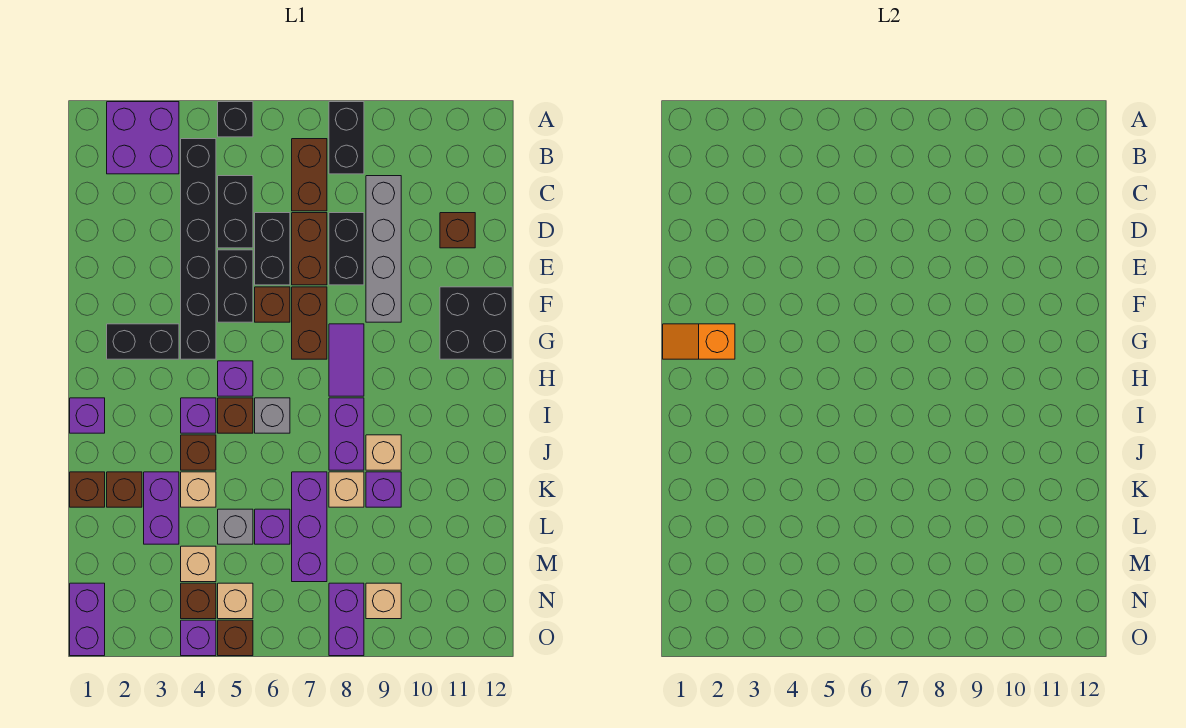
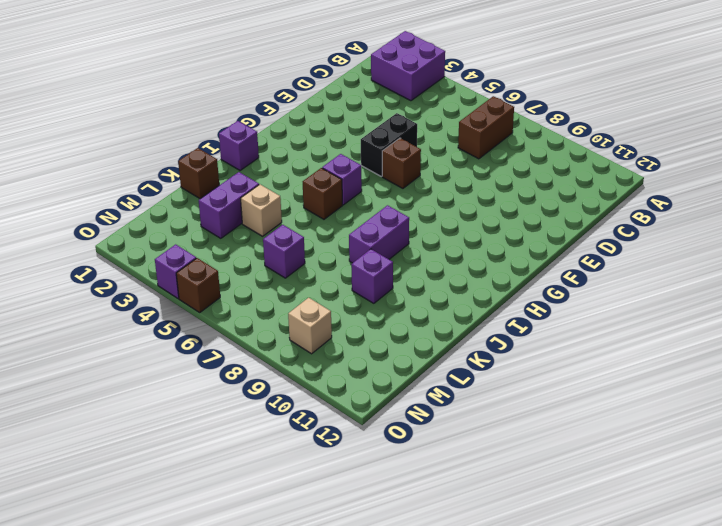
none -> black 1x1 brick [218,102,253,137]
none -> black 1x2 brick [329,102,364,174]
none -> black 1x6 brick [181,139,216,359]
none -> black 1x2 brick [218,176,253,248]

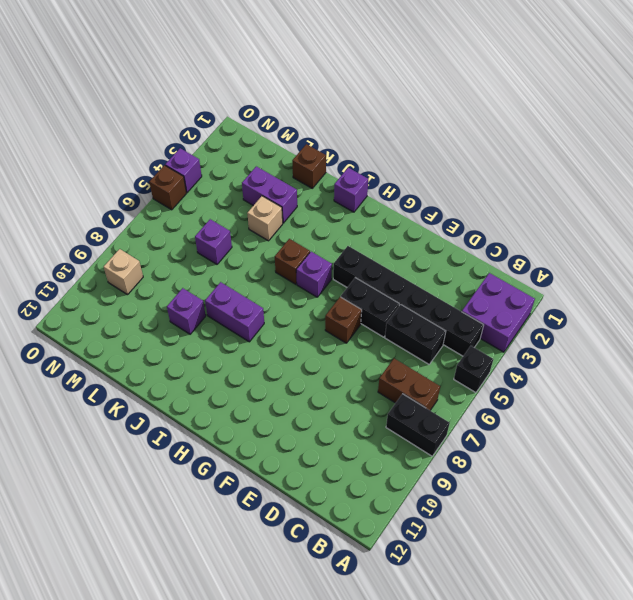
none -> grey 1x4 brick [366,176,401,322]
none -> black 1x2 brick [255,213,290,285]
none -> brown 1x2 brick [292,213,327,285]
none -> black 1x2 brick [329,213,364,285]

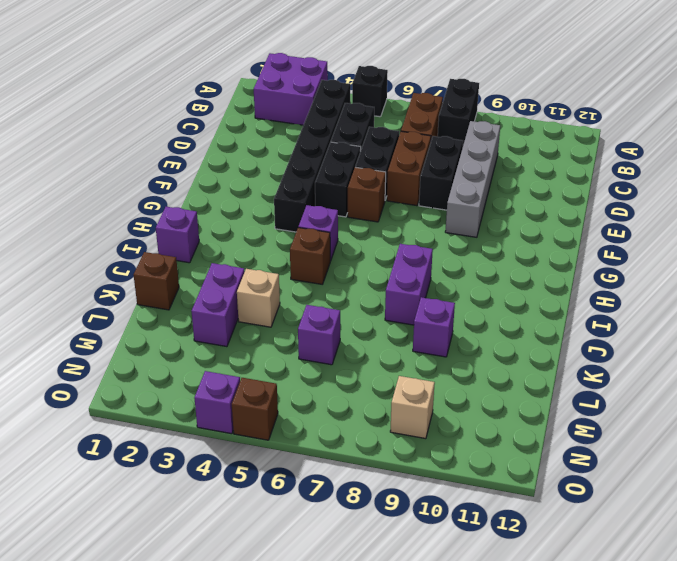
none -> brown 1x1 brick [440,213,475,248]
none -> brown 1x2 brick [292,287,327,359]
none -> black 2x2 brick [440,287,512,359]
none -> black 1x2 brick [107,324,179,359]

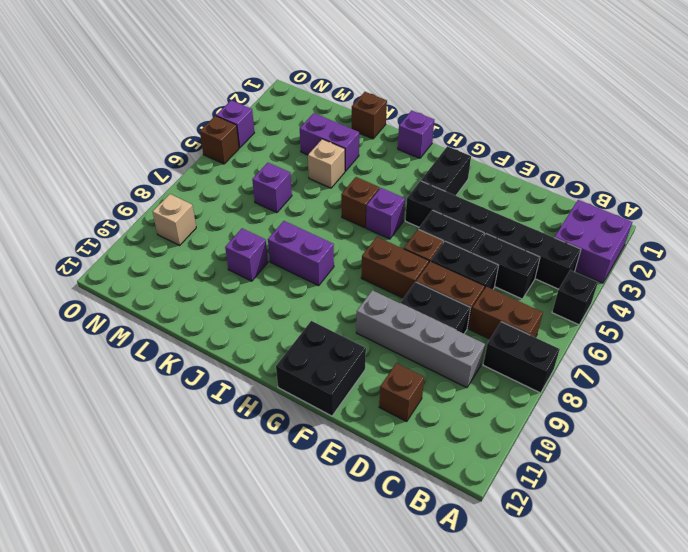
none -> purple 1x2 tile [329,324,364,396]
none -> purple 1x1 brick [181,398,216,433]
none -> grey 1x1 brick [255,398,290,433]
none -> brown 1x1 brick [181,435,216,470]

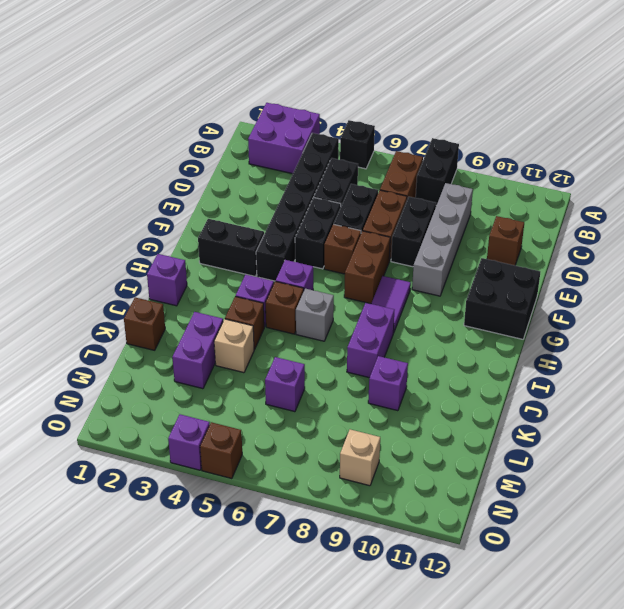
none -> tan 1x1 brick [366,435,401,470]
none -> brown 1x1 brick [107,472,142,507]
none -> purple 1x3 brick [292,472,327,582]
none -> tan 1x1 brick [329,472,364,507]

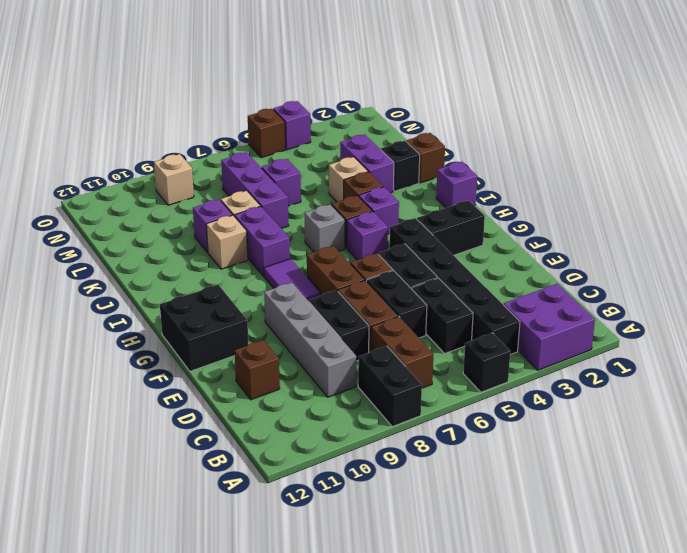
black 1x1 brick [381,141,420,191] -> brown 1x1 brick [107,472,142,507]
none -> grey 1x1 brick [218,509,253,544]
none -> tan 1x1 brick [181,546,216,582]
none -> purple 1x2 brick [70,583,105,656]
none -> brown 1x1 brick [181,583,216,619]

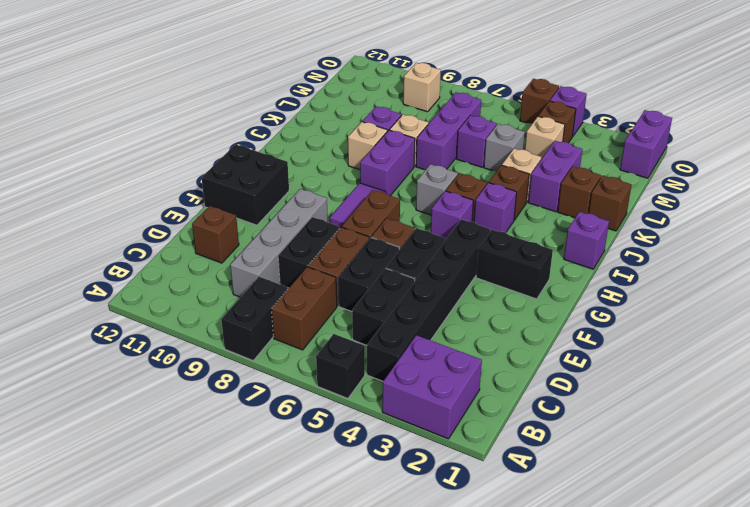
none -> tan 1x1 brick [218,583,253,619]
none -> purple 1x2 brick [329,583,364,656]
none -> orange 1x2 slope [663,324,735,359]

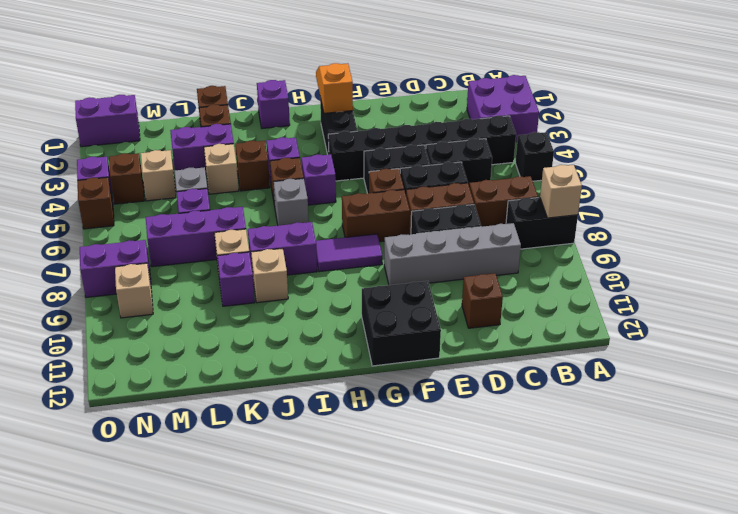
tan 1x1 brick [540,165,582,218] -> tan 1x1 brick moved to [218,583,253,619]

